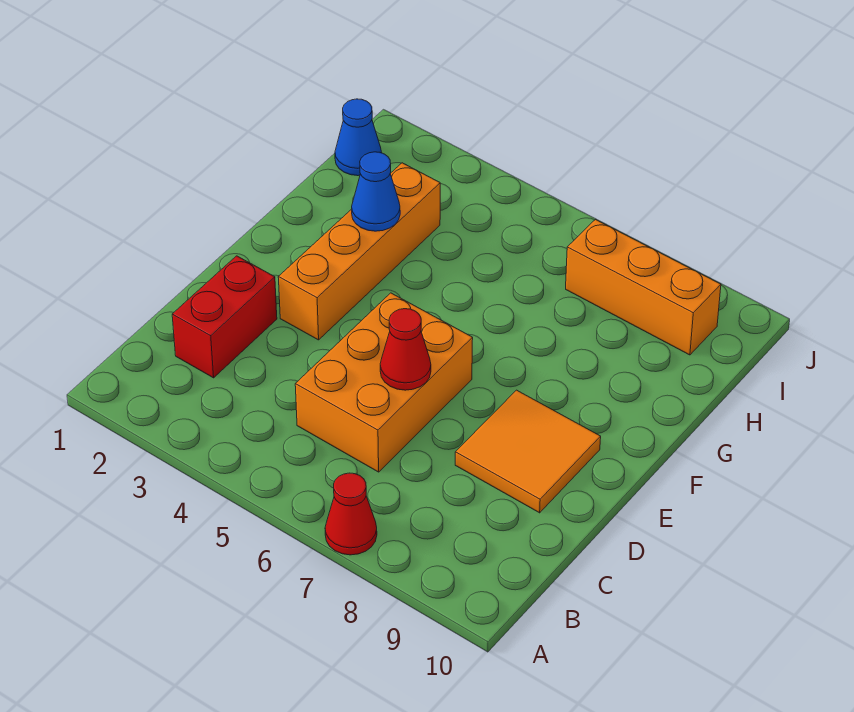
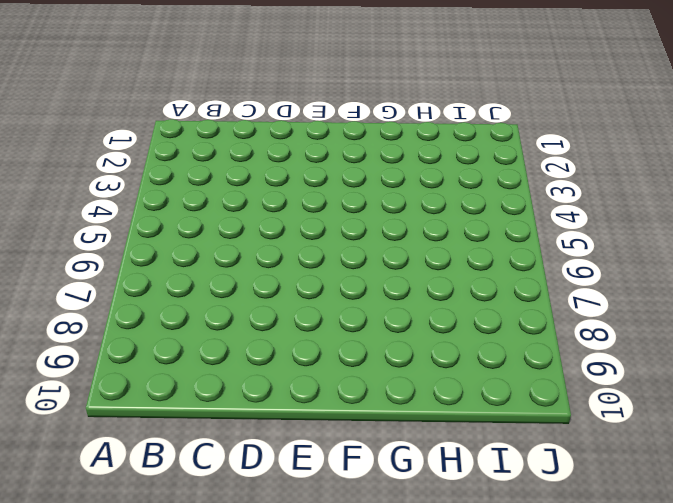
none -> red 1x1 cone [325,473,377,555]
none -> red 1x2 brick [172,256,277,378]

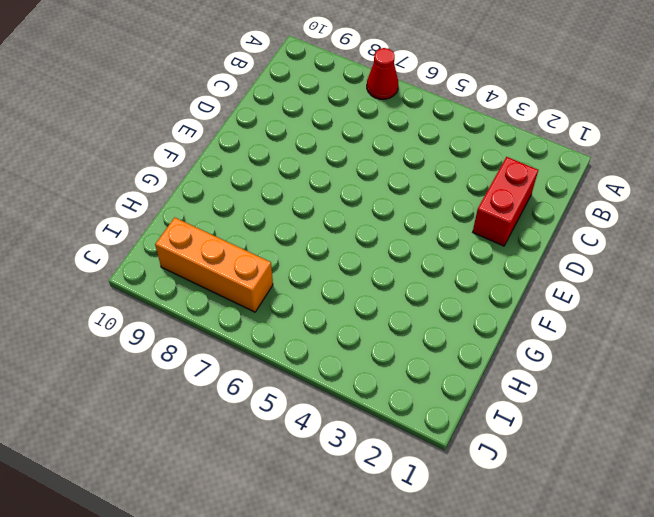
none -> orange 2x3 brick [295,293,473,472]
none -> orange 2x2 tile [455,390,601,513]

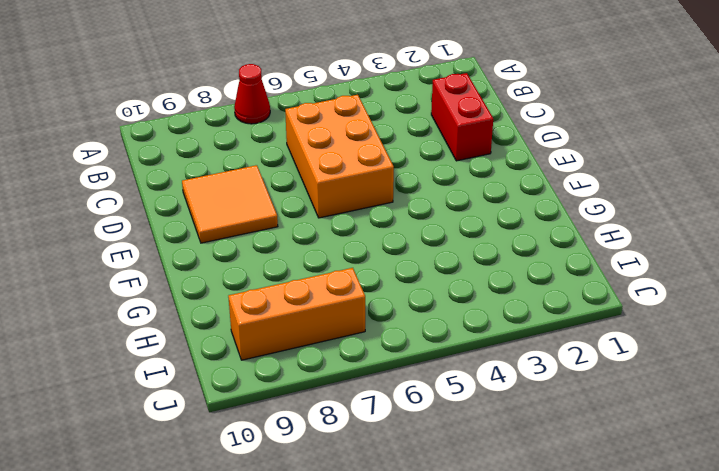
none -> orange 1x4 brick [278,163,440,340]
none -> blue 1x1 cone [335,99,382,176]

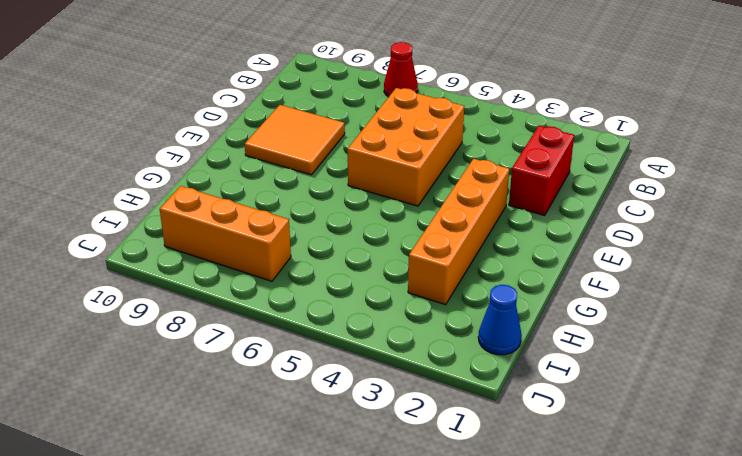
none -> red 1x1 cone [380,309,431,390]
none -> blue 1x1 cone [352,152,400,231]

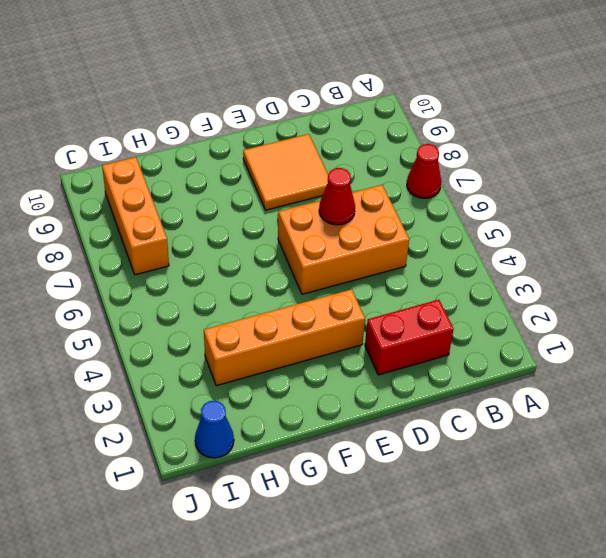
none -> blue 1x1 cone [352,152,400,231]

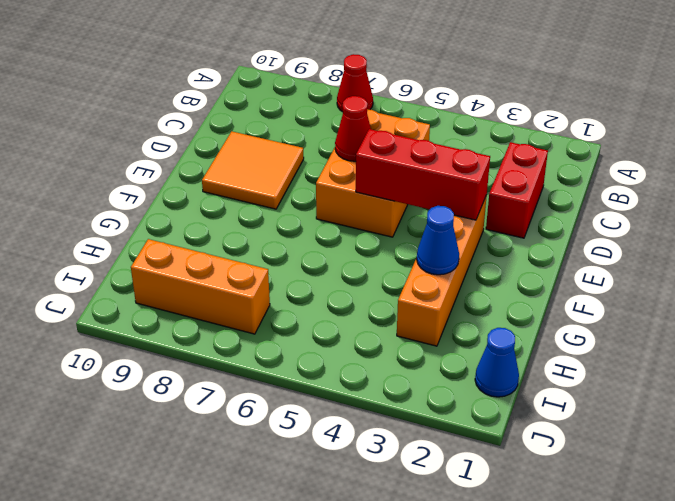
red 1x3 brick [356,129,490,220] -> none

